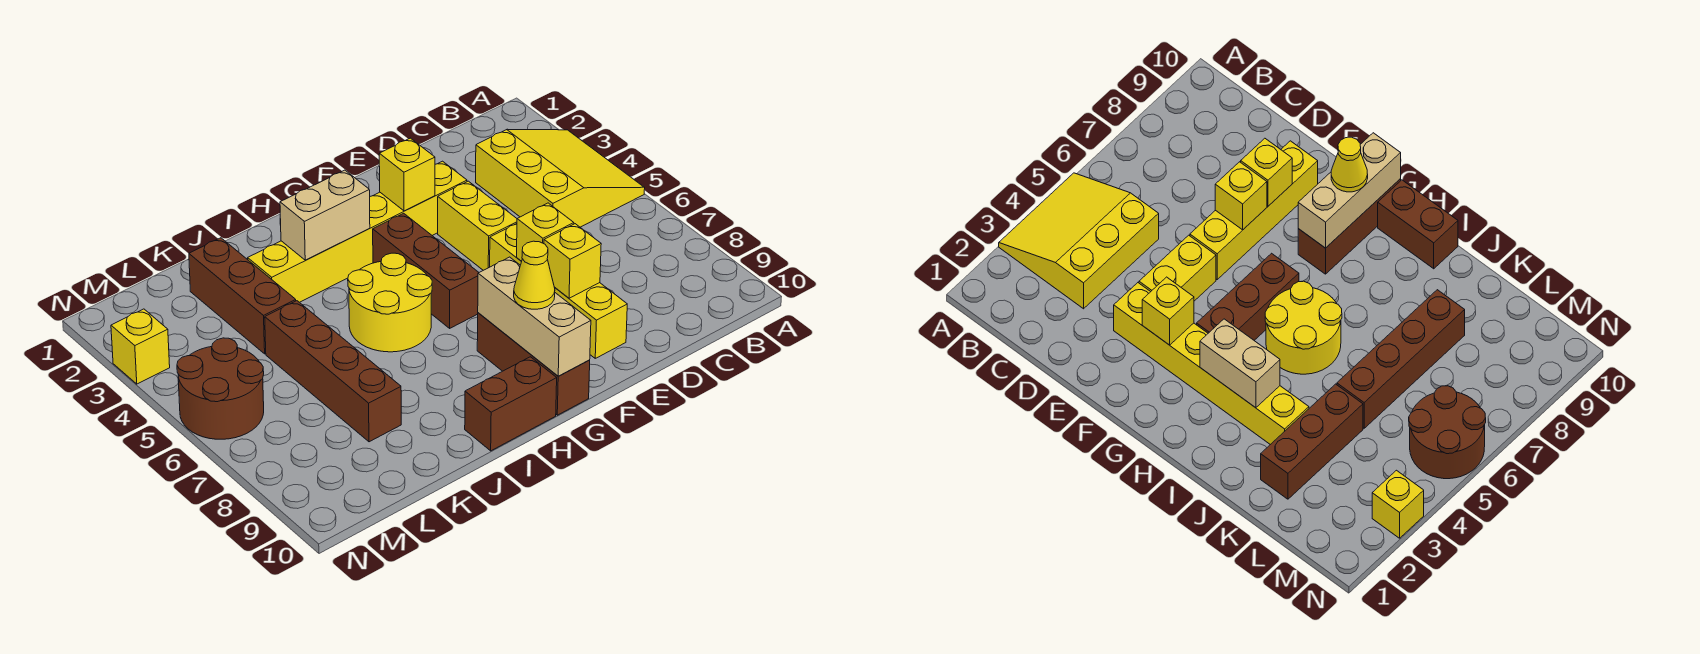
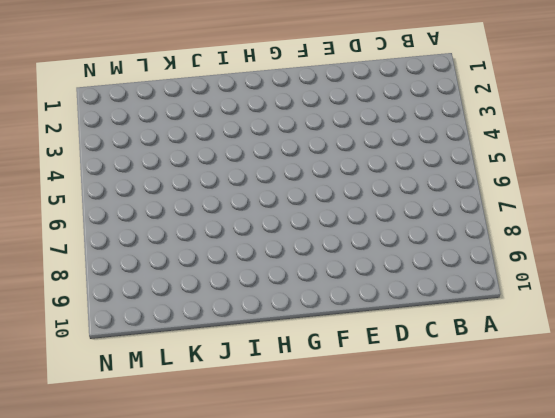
none -> yellow 3x3 slope [476,129,645,227]
none -> yellow 1x6 brick [248,161,467,302]
none -> yellow 1x2 brick [438,181,517,270]

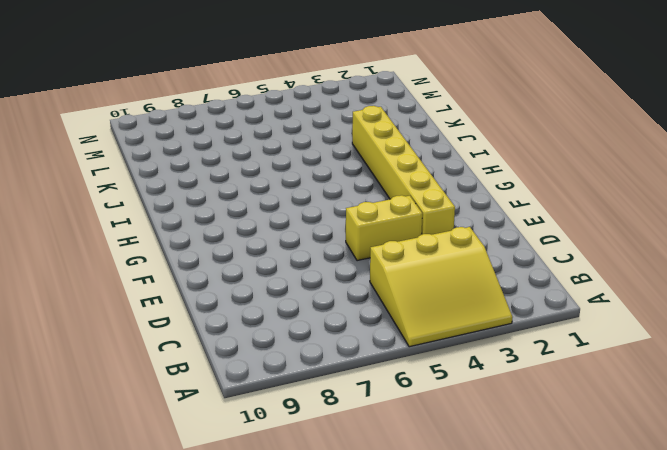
none -> yellow 1x4 brick [490,224,627,358]
none -> brown 1x3 brick [373,213,479,328]
none -> brown 1x3 brick [477,313,590,415]

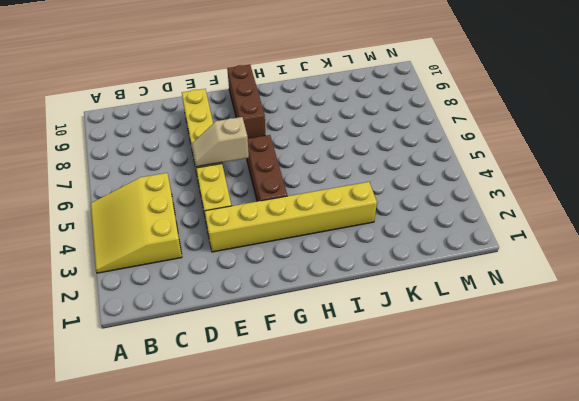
tan 1x2 slope [192,117,249,167] -> none
none -> yellow 2x2 round brick [348,253,432,352]
none -> brown 1x2 brick [465,357,557,451]
none -> brown 1x3 brick [189,238,296,354]

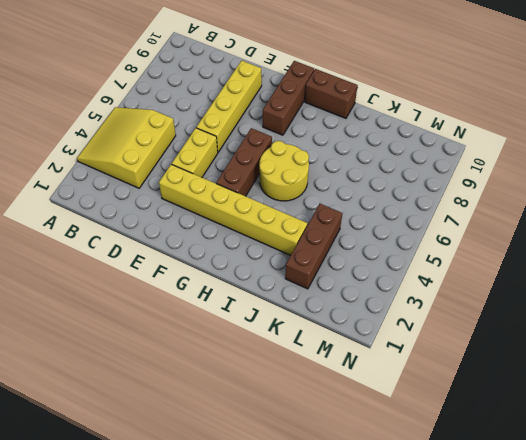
none -> brown 1x4 brick [265,301,401,442]
none -> brown 2x2 round brick [177,338,264,439]
none -> yellow 1x1 brick [111,309,170,384]

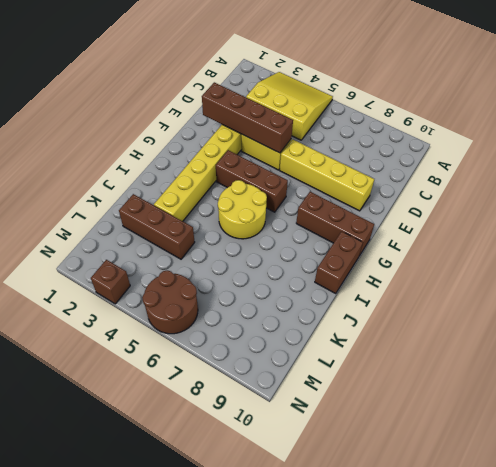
brown 1x4 brick [202,82,293,153] -> brown 1x4 brick moved to [265,301,401,442]
brown 1x1 brick [91,260,130,304] -> yellow 1x1 brick [111,309,170,384]
none -> yellow 1x1 brick [517,203,574,261]
none -> yellow 1x1 brick [544,224,601,298]
none -> yellow 1x1 brick [379,138,435,211]

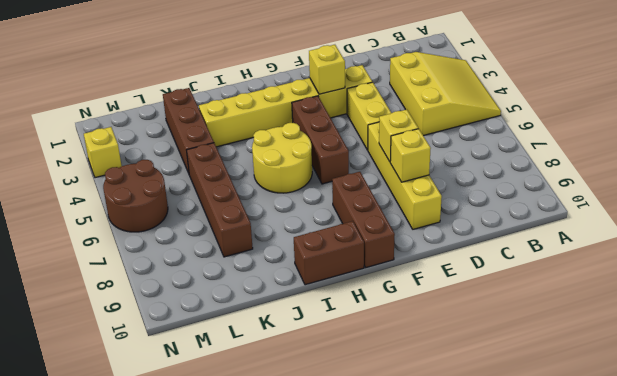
none -> tan 1x3 brick [478,257,591,376]
none -> tan 1x2 brick [280,170,370,260]
none -> yellow 1x1 cone [514,241,555,309]

